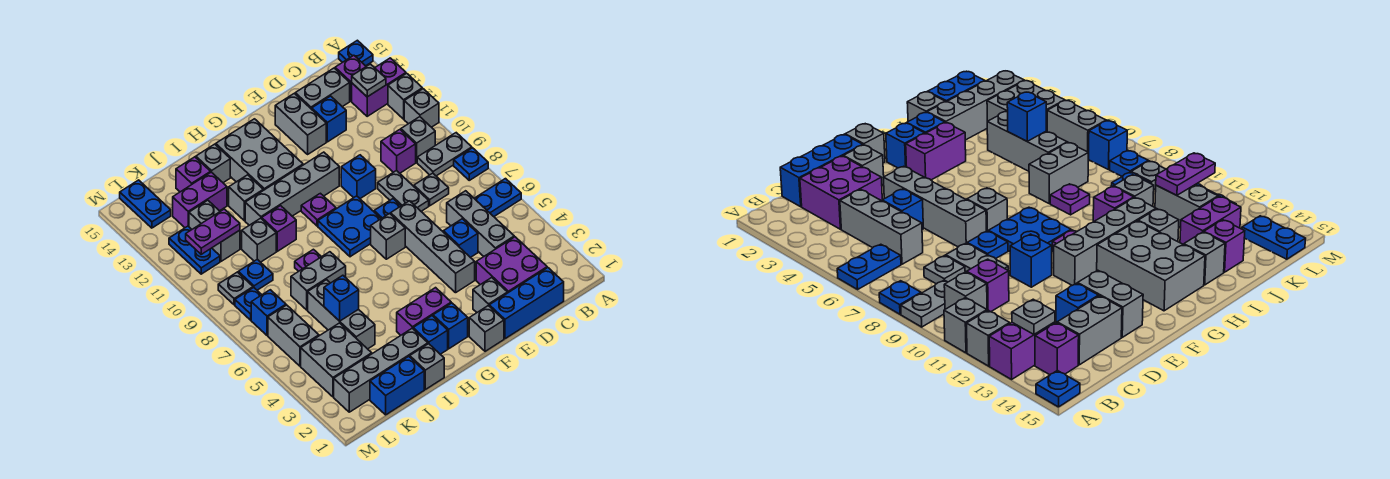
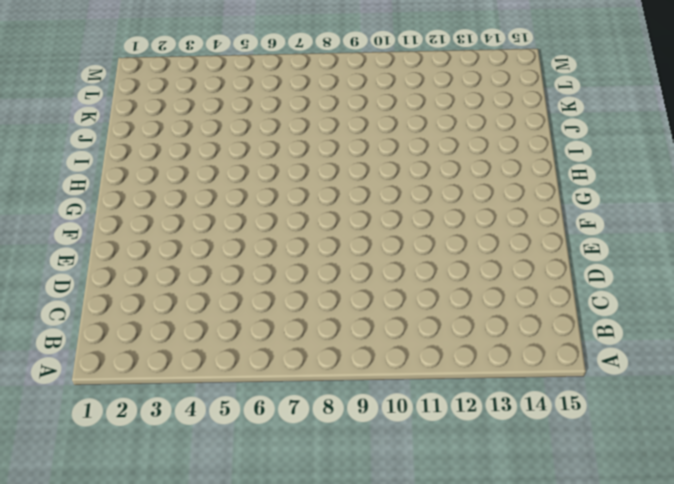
none -> blue 1x2 plate [474,179,521,217]
none -> blue 1x1 plate [454,148,488,180]
none -> grey 1x2 plate [417,133,472,176]
none -> grey 1x1 brick [404,89,439,127]

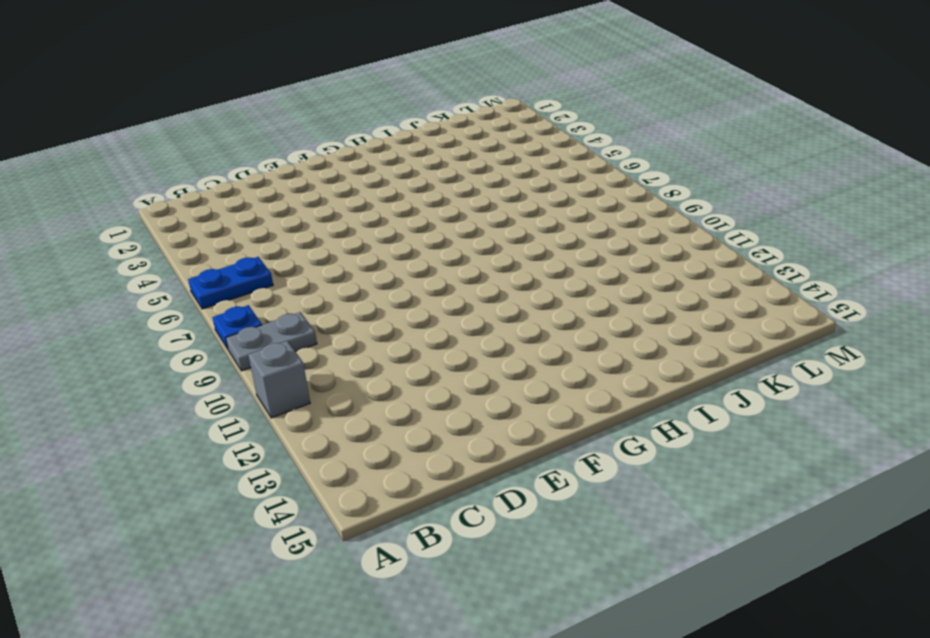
none -> grey 1x1 brick [388,73,422,119]
none -> purple 1x2 brick [352,58,406,116]
none -> blue 1x1 plate [339,40,373,66]
none -> grey 1x1 brick [401,117,435,162]

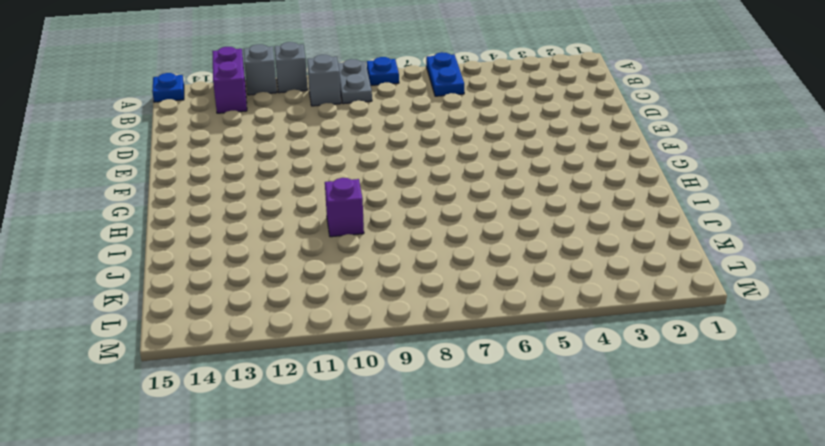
none -> purple 1x1 brick [335,55,366,101]
none -> blue 1x3 brick [489,268,564,339]
none -> purple 2x2 brick [476,237,547,293]
none -> grey 1x3 brick [447,191,514,256]

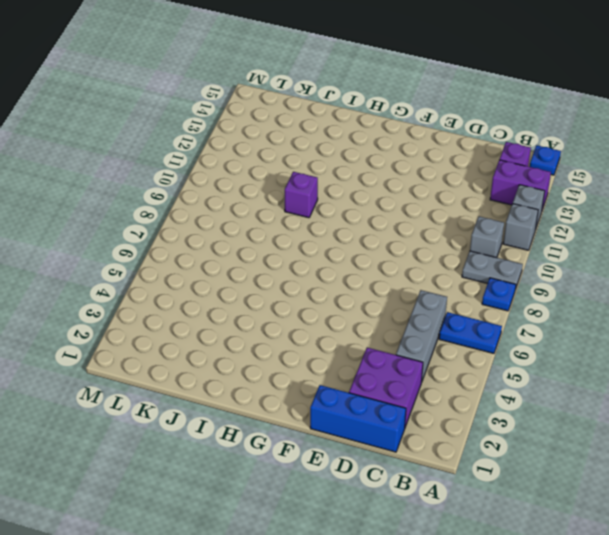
none -> grey 1x1 plate [414,173,449,206]
none -> purple 1x1 brick [381,130,416,173]
none -> grey 1x2 brick [295,68,350,109]
none -> blue 1x1 brick [443,219,478,258]

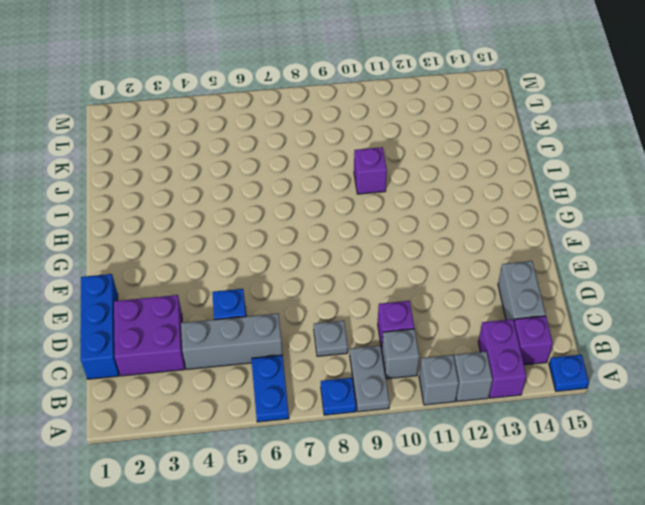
none -> grey 1x2 plate [378,170,429,211]
none -> blue 1x1 brick [312,96,346,142]
none -> grey 1x1 brick [473,278,507,312]
none -> grey 1x4 brick [391,201,475,293]

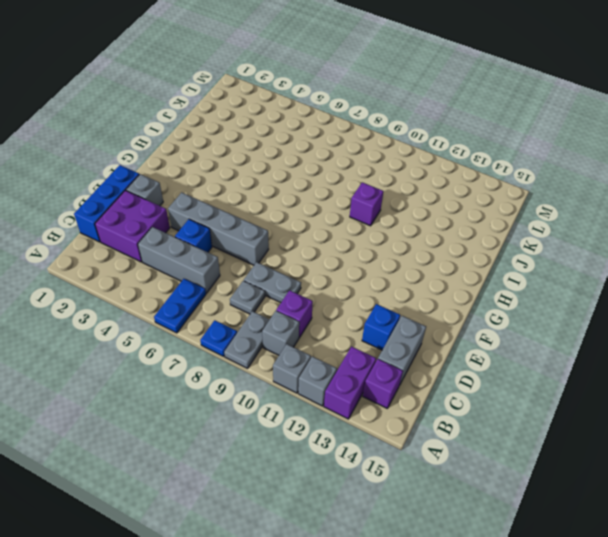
none -> blue 1x1 plate [339,40,373,66]
none -> blue 1x1 plate [374,199,401,219]
none -> blue 1x1 brick [341,155,376,199]
none -> grey 1x2 brick [275,93,326,154]

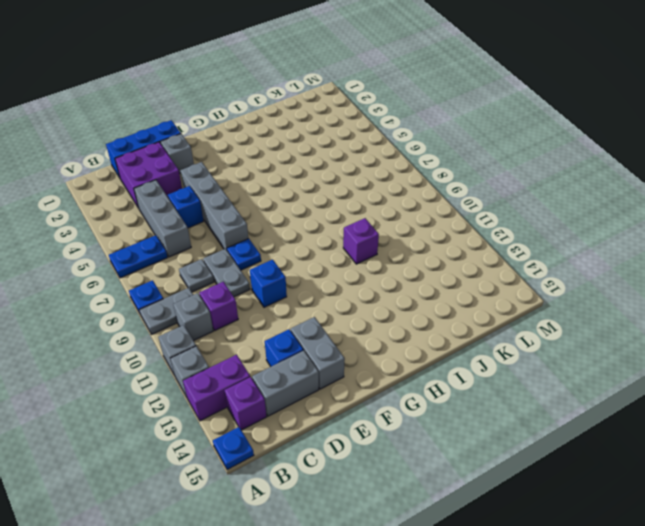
none -> grey 1x1 brick [469,306,504,351]
none -> grey 1x1 brick [371,214,405,259]
none -> blue 2x2 plate [318,196,381,257]
none -> grey 1x4 brick [245,152,339,225]

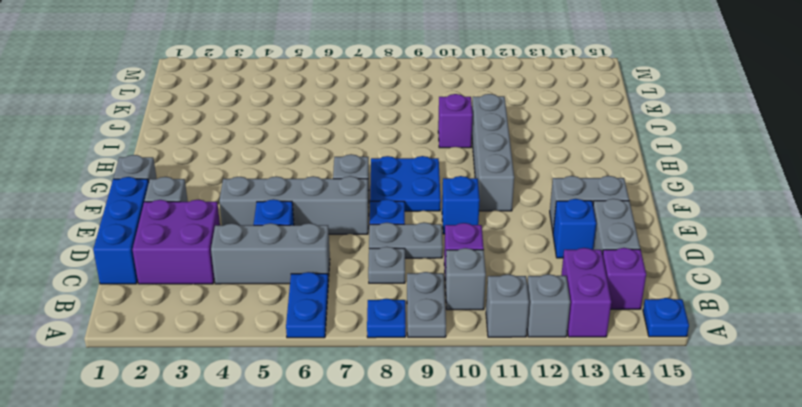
none -> blue 1x1 brick [433,303,468,349]
none -> purple 1x2 brick [397,288,451,335]
none -> purple 1x1 plate [301,193,336,226]
none -> grey 2x3 brick [216,119,303,190]

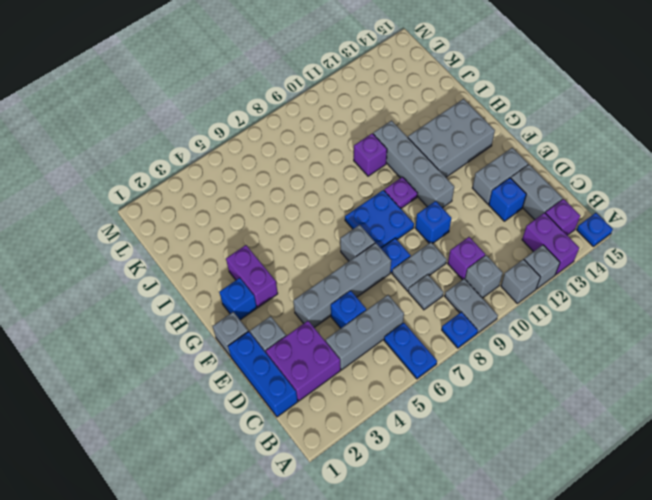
none -> blue 1x1 brick [413,316,448,354]
none -> grey 1x1 brick [410,344,444,389]
none -> grey 1x4 brick [334,328,428,412]
none -> grey 1x2 brick [291,252,346,310]

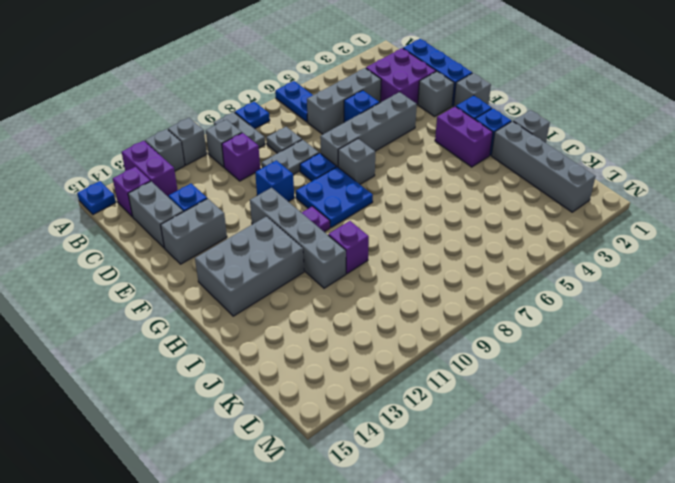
none -> grey 1x2 brick [291,252,346,310]
none -> purple 1x1 plate [295,249,321,271]
none -> grey 1x1 brick [229,175,263,221]
none -> grey 1x1 brick [196,144,230,183]

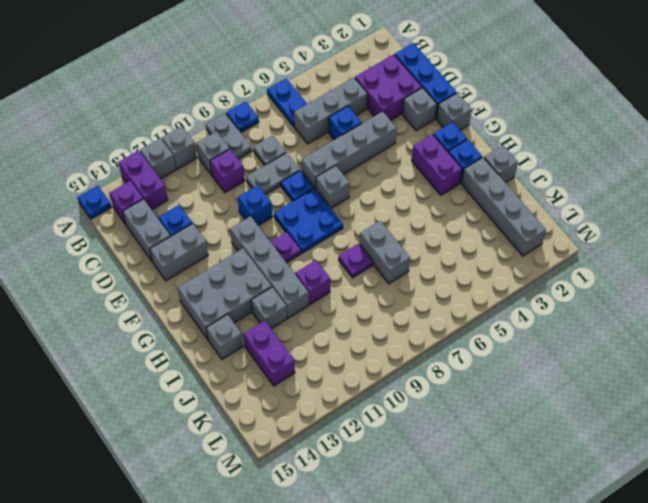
none -> blue 1x2 brick [370,356,424,415]
none -> grey 1x3 brick [308,280,375,349]
none -> grey 1x1 brick [242,218,276,262]
none -> purple 1x1 brick [176,157,211,192]

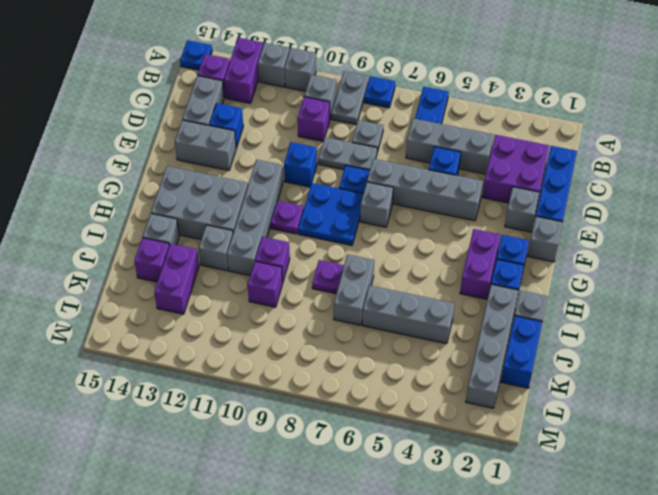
purple 1x1 brick [248,261,283,307] -> grey 1x1 brick [242,218,276,262]
none -> grey 2x2 brick [301,323,372,397]
none -> blue 1x1 plate [238,259,273,290]
none -> grey 1x2 brick [189,200,240,261]
none -> grey 1x2 brick [268,305,319,366]

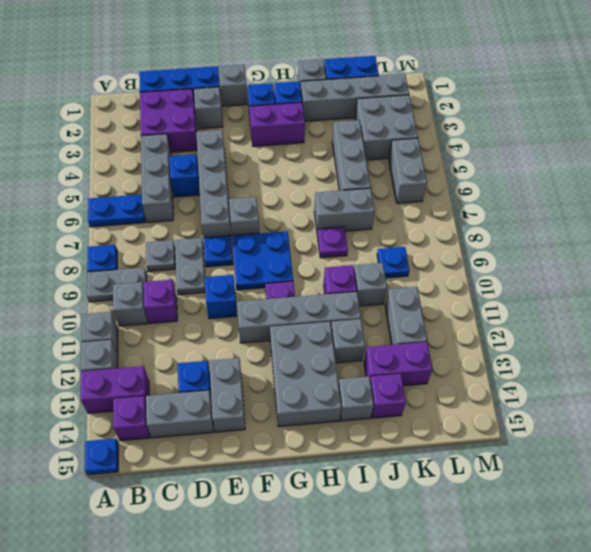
none -> blue 1x1 brick [251,290,286,335]
none -> blue 1x1 plate [235,288,262,320]
none -> grey 1x1 plate [218,272,253,305]
none -> blue 1x2 plate [169,226,220,274]

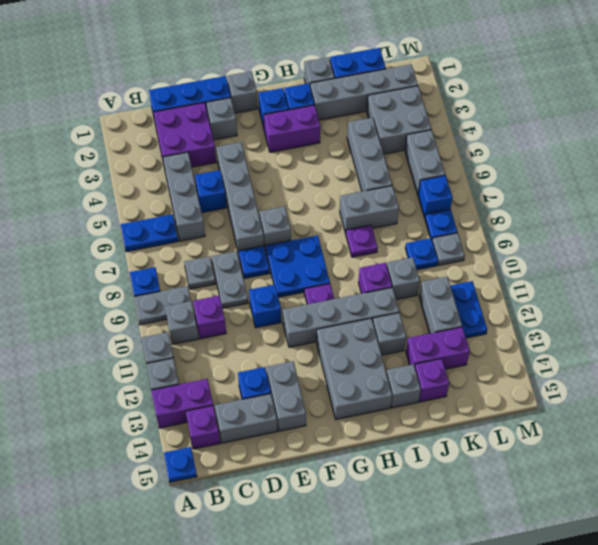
none -> blue 1x2 plate [120,180,171,228]
none -> grey 1x1 plate [352,64,386,97]
none -> blue 1x1 brick [324,275,359,321]
none -> purple 1x2 plate [186,209,240,254]

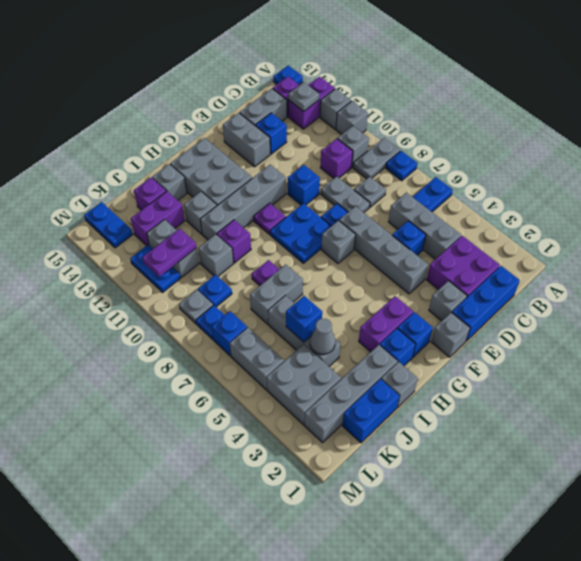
grey 1x1 cone [310,319,335,354] -> none

